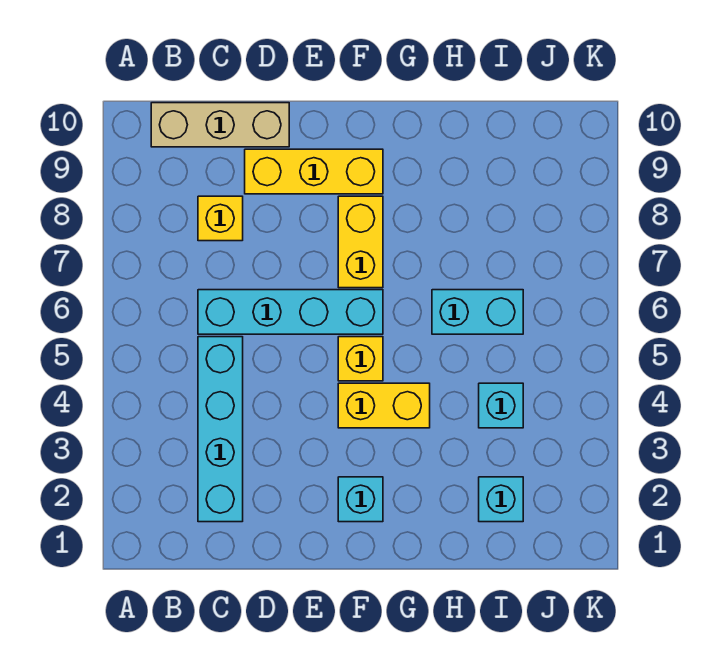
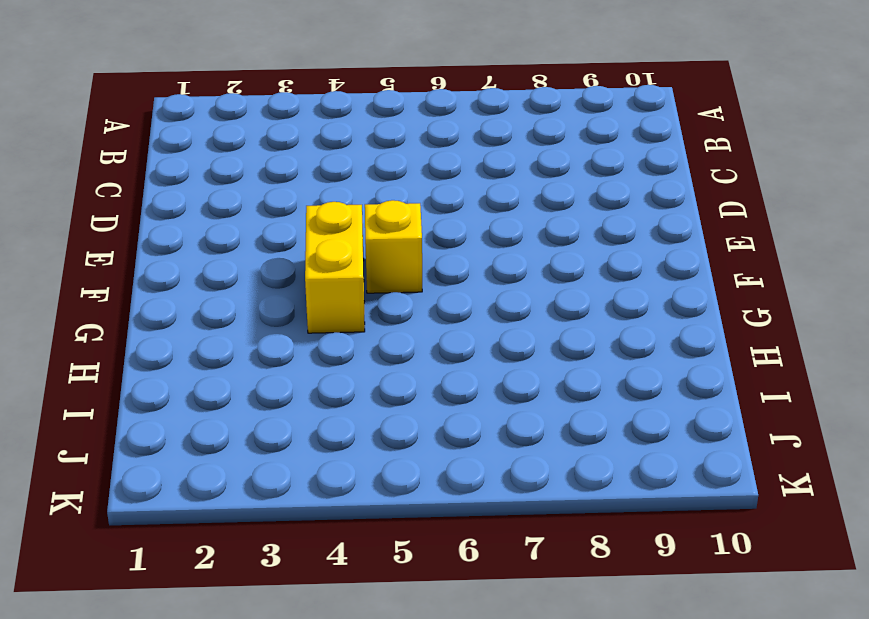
none -> tan 1x3 brick [151,103,289,147]
none -> cyan 1x4 brick [198,337,243,522]
none -> cyan 1x4 brick [198,290,383,334]

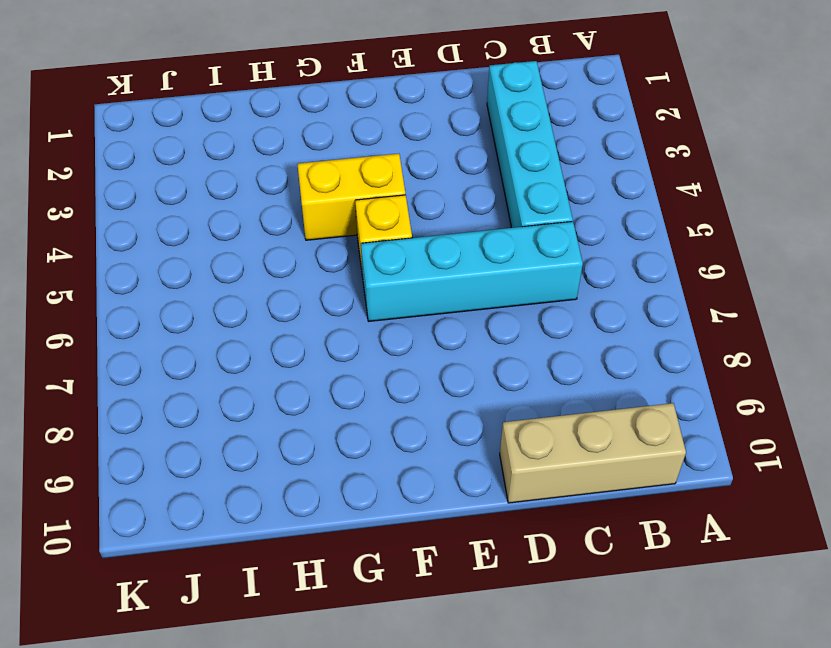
none -> yellow 1x1 brick [198,196,243,241]
none -> yellow 1x3 brick [245,149,383,194]
none -> cyan 1x1 brick [338,477,383,522]

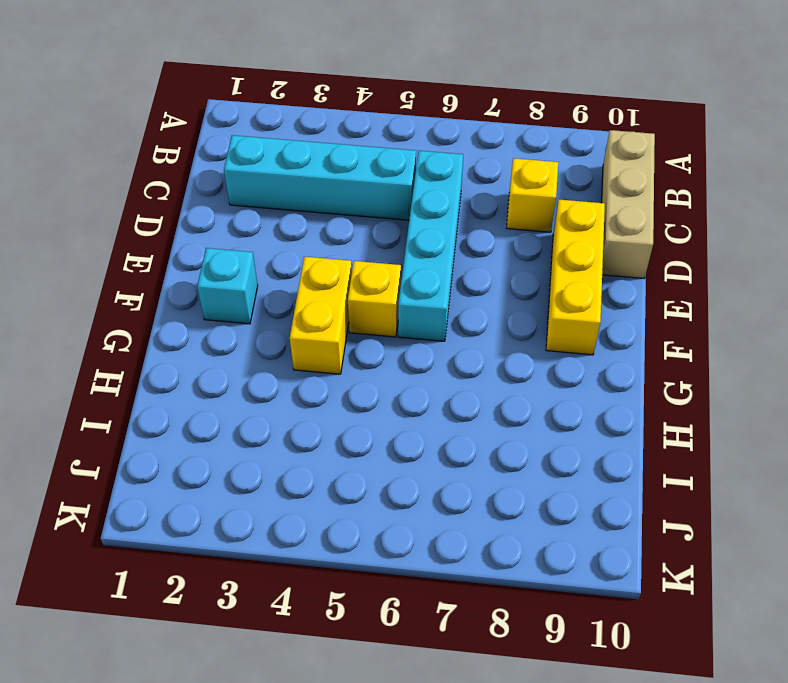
none -> yellow 1x2 brick [338,196,383,288]
none -> cyan 1x2 brick [432,290,523,334]
none -> cyan 1x1 brick [479,477,523,522]

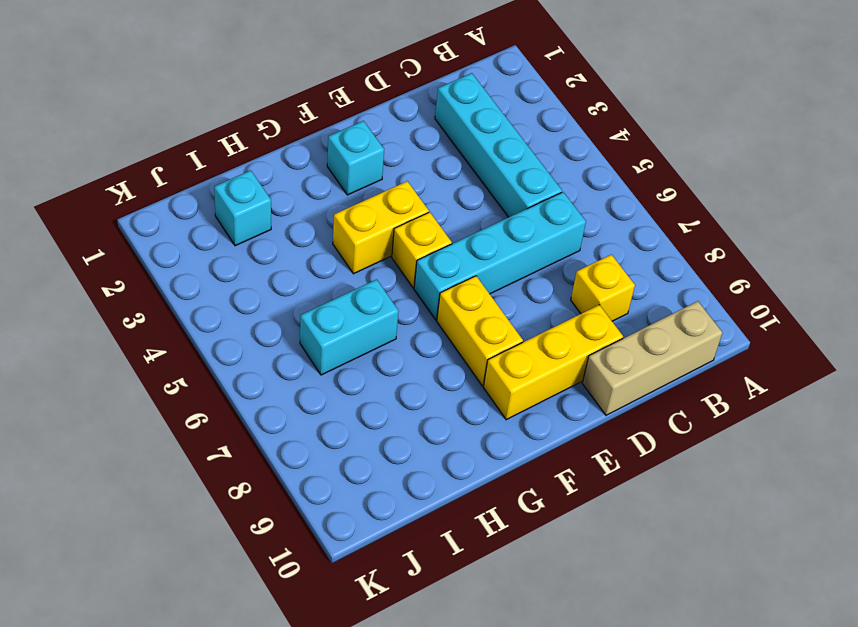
none -> cyan 1x1 brick [479,383,523,428]

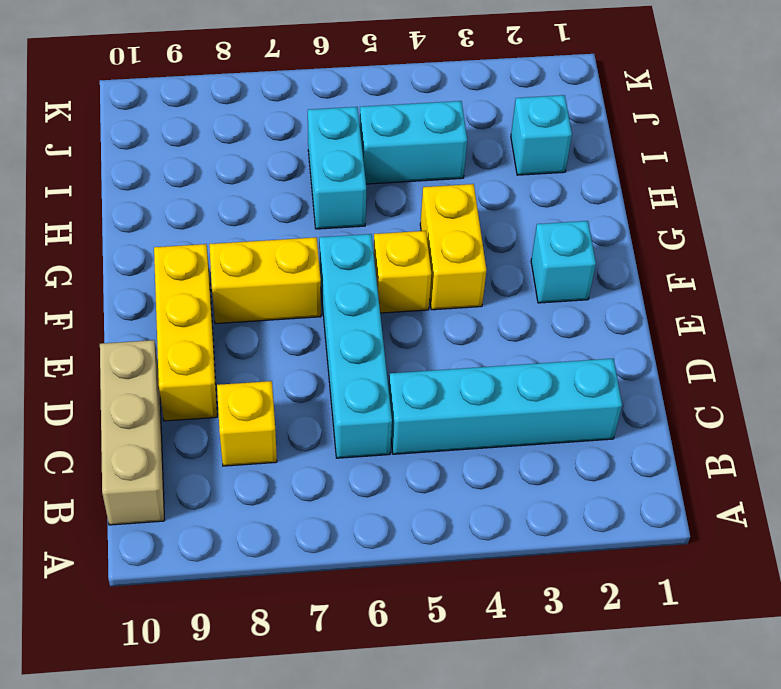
cyan 1x2 brick [360,101,467,184] -> cyan 1x1 brick [479,383,523,428]

